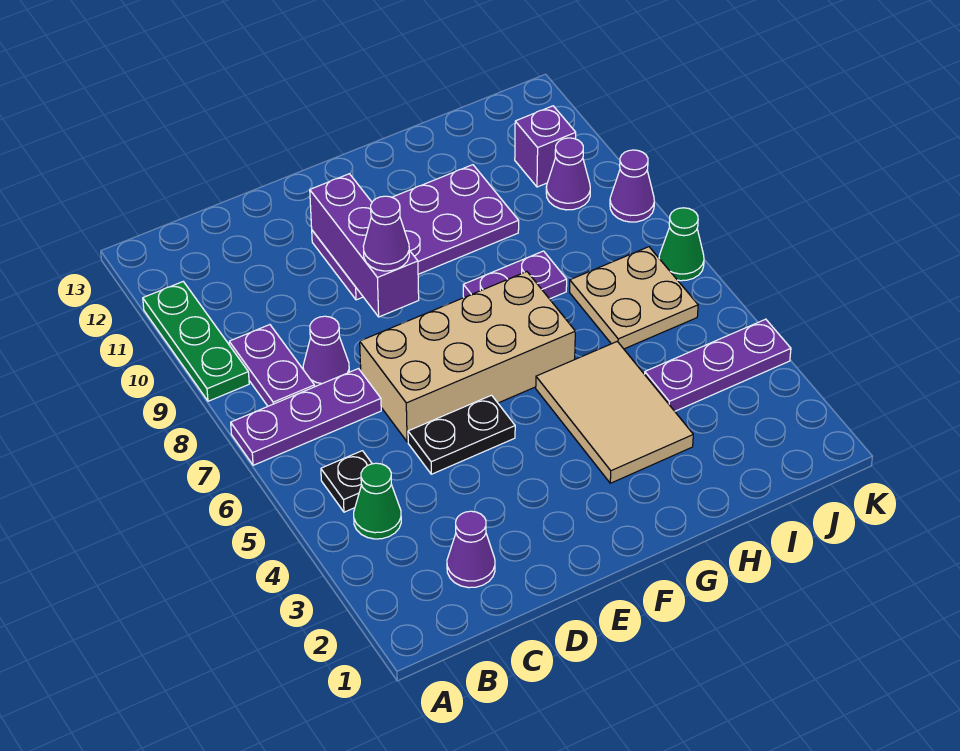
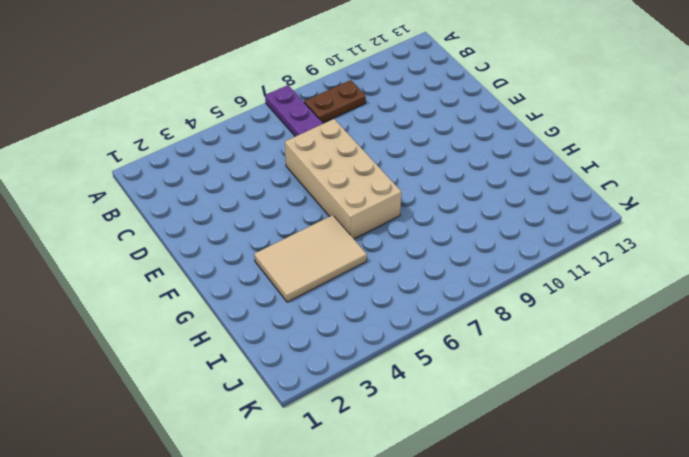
brown 1x2 plate [304,80,366,123] -> purple 1x2 plate [229,325,315,406]
none -> green 1x3 plate [143,282,249,401]
none -> green 1x1 cone [354,463,401,539]
none -> black 1x1 plate [321,451,372,512]

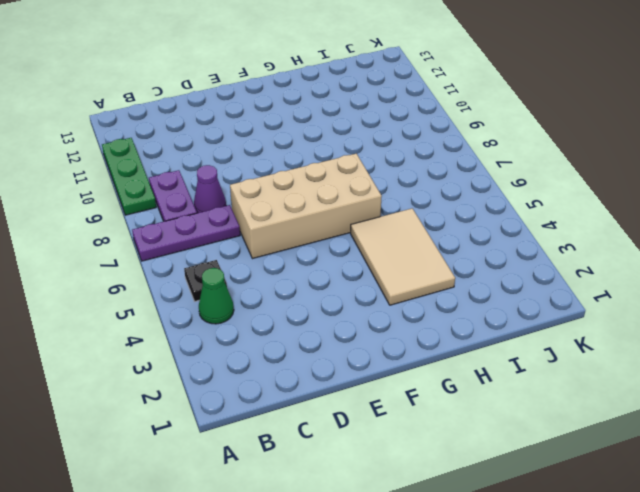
none -> purple 1x1 cone [447,511,495,588]
none -> black 1x2 plate [408,395,515,474]
none -> purple 2x4 plate [312,165,519,300]

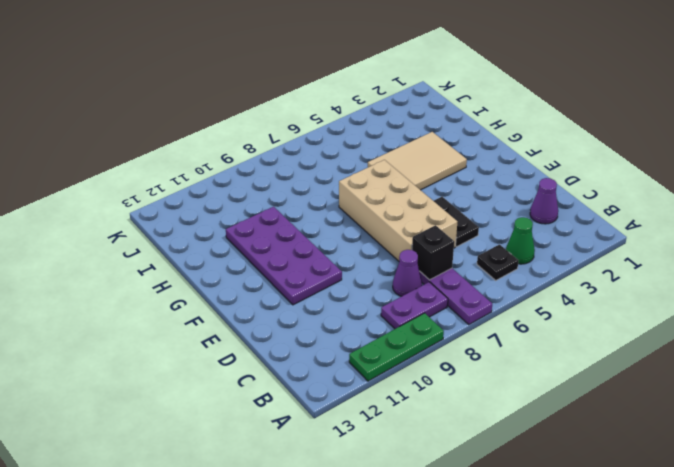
black 1x1 brick [412,225,454,280] -> none
none -> purple 1x2 plate [463,251,567,299]
none -> purple 1x3 plate [645,319,791,411]
none -> tan 2x2 plate [570,247,698,349]

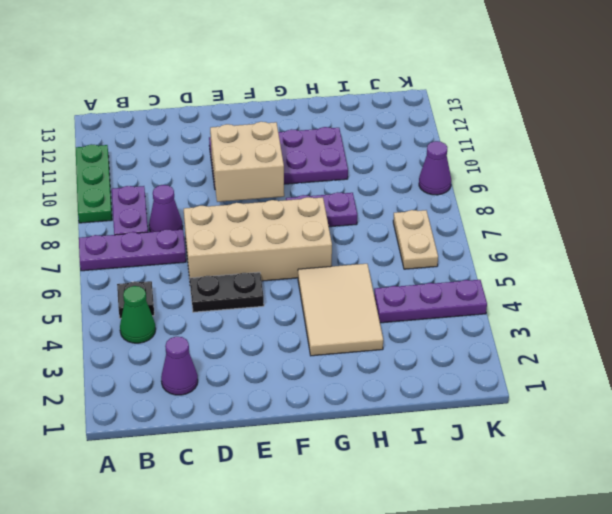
tan 2x2 brick [210,122,284,202] -> purple 1x3 brick [310,174,419,317]
tan 1x2 plate [393,210,438,269] -> tan 2x2 plate [570,247,698,349]
none -> purple 1x1 cone [546,138,590,210]
none -> purple 1x1 brick [515,106,576,187]
none -> green 1x1 cone [659,208,704,281]

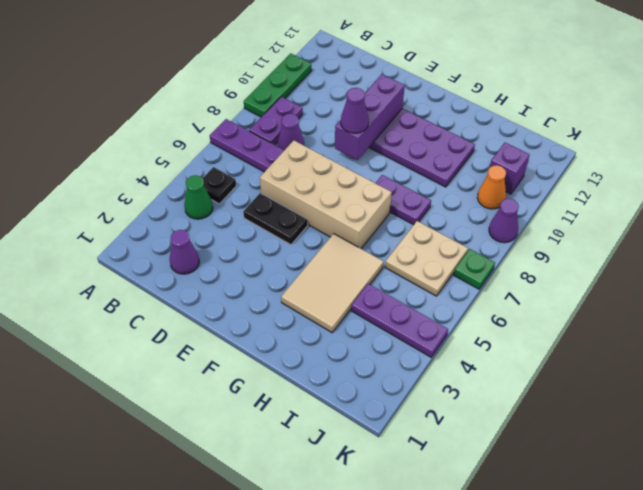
orange 1x1 cone [477,165,506,209] -> purple 1x1 cone [546,138,590,210]
green 1x1 plate [454,249,495,289] -> green 1x1 cone [659,208,704,281]

